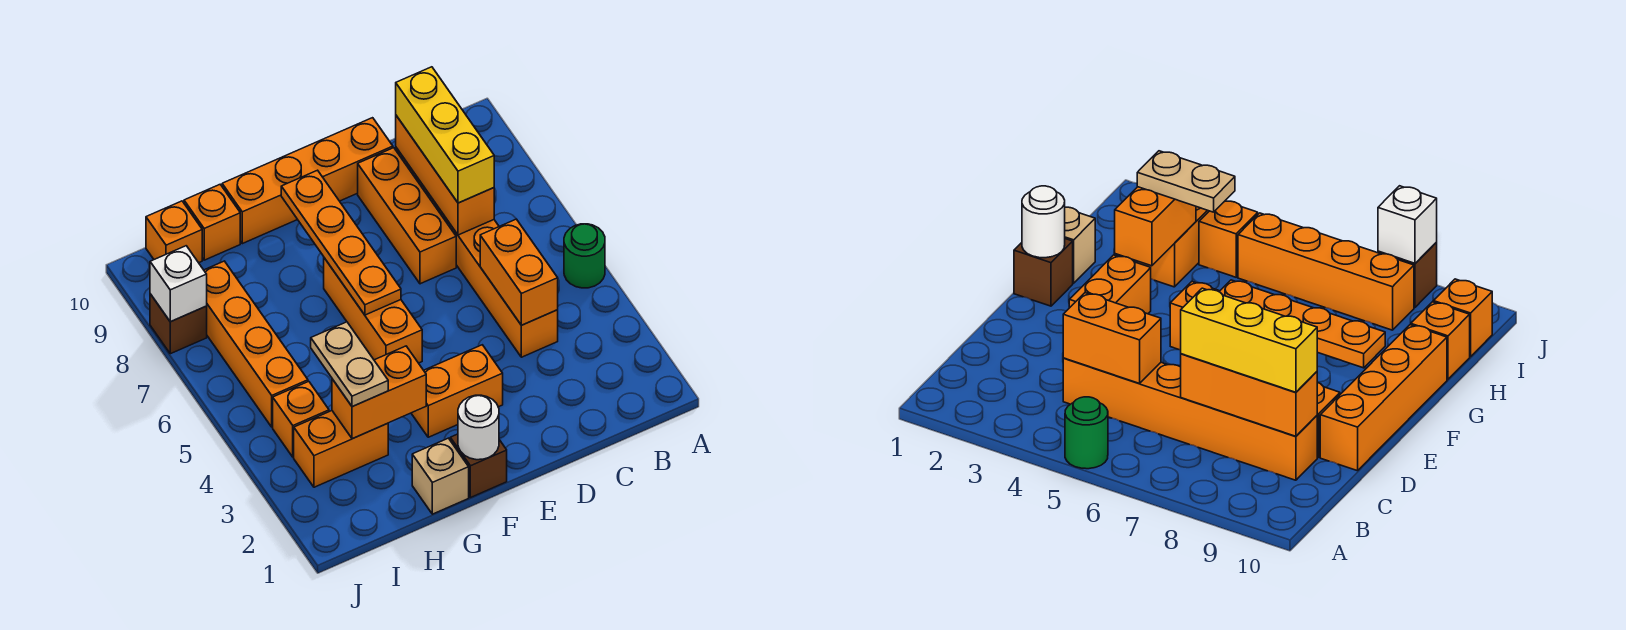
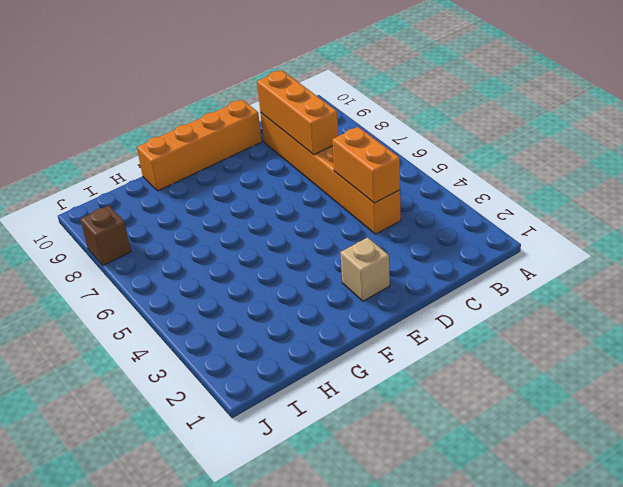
tan 1x1 brick [340,237,390,301] -> tan 1x1 brick moved to [412,438,469,514]
none -> green 1x1 round brick [564,224,605,288]
none -> orange 1x3 brick [358,148,456,284]
none -> orange 1x2 brick [411,345,503,437]

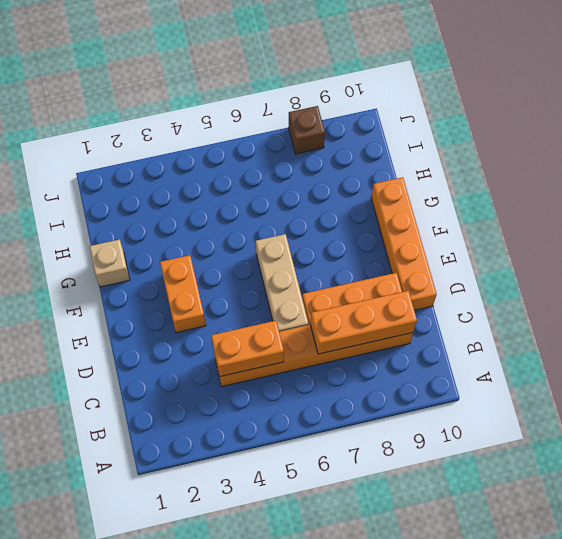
tan 1x3 brick [256,234,308,332] -> orange 1x3 brick [324,258,422,363]
none -> green 1x1 round brick [564,224,605,288]
none -> brown 1x1 brick [450,434,507,498]
none -> orange 1x2 brick [294,411,388,487]

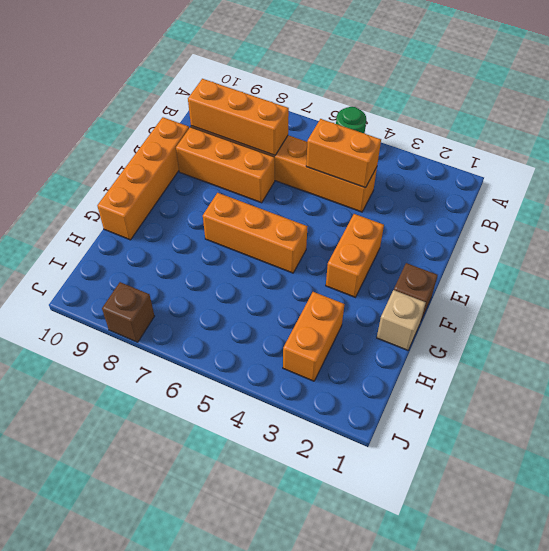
none -> orange 1x1 brick [184,185,240,260]
none -> orange 1x1 brick [273,381,329,457]
none -> orange 1x4 brick [204,261,308,427]

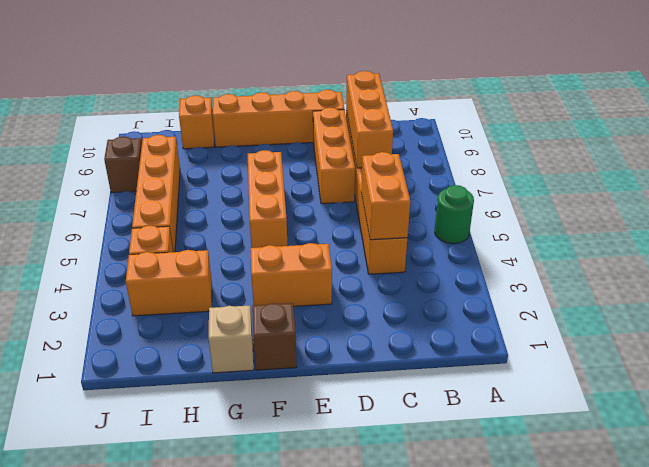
none -> orange 1x1 brick [146,201,202,263]
none -> white 1x1 round brick [458,395,499,460]
none -> orange 1x4 plate [281,170,401,315]

